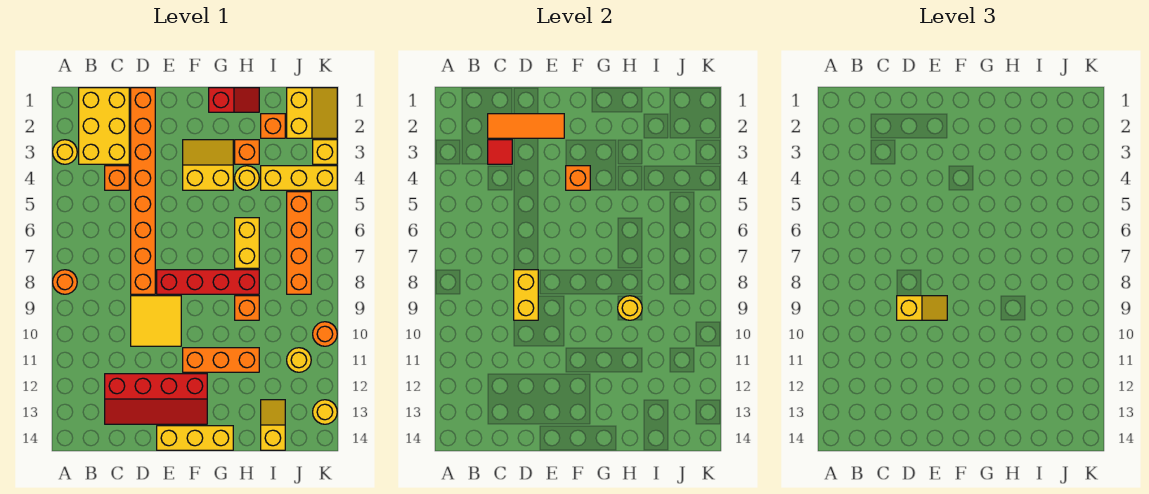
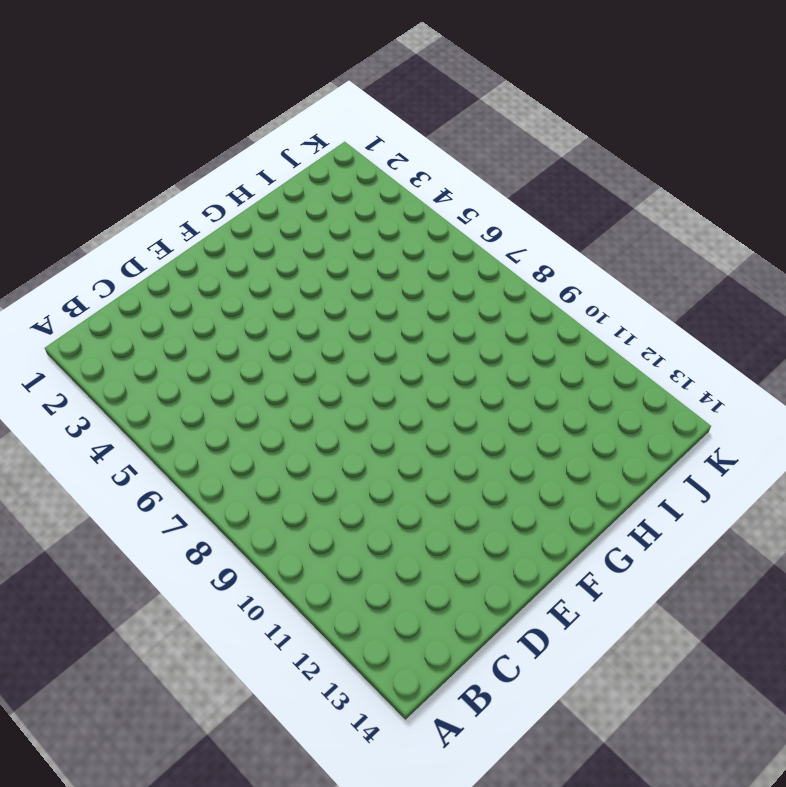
none -> yellow 1x1 round brick [53,140,77,164]
none -> orange 1x1 round brick [53,270,77,294]
none -> yellow 2x3 brick [79,88,129,164]
none -> orange 1x1 brick [105,166,129,190]

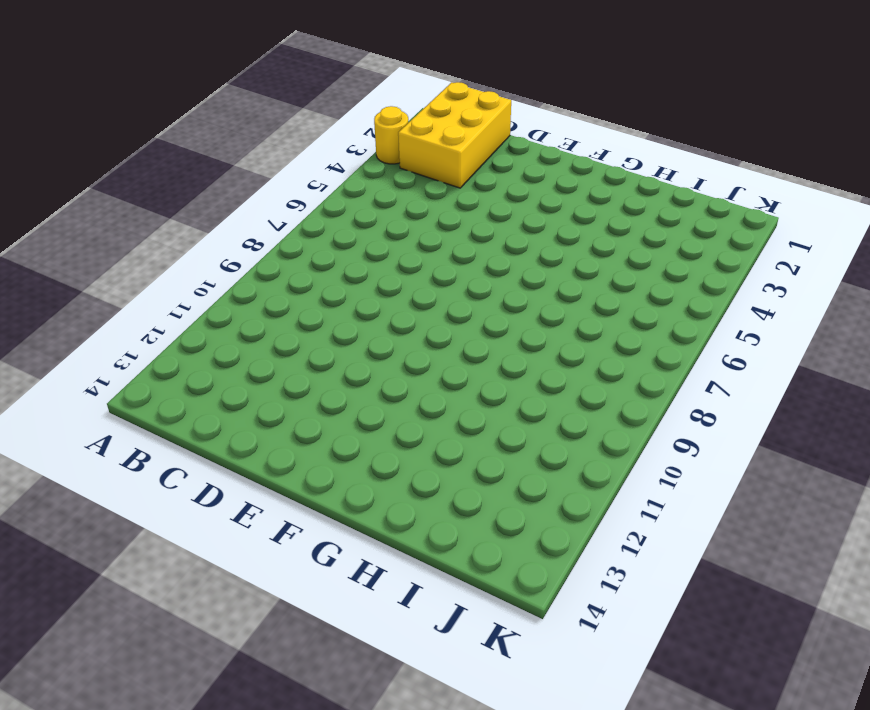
none -> orange 1x1 round brick [53,270,77,294]
none -> orange 1x1 brick [105,166,129,190]
none -> red 2x4 slope [105,374,207,424]
none -> orange 1x8 brick [131,88,155,294]

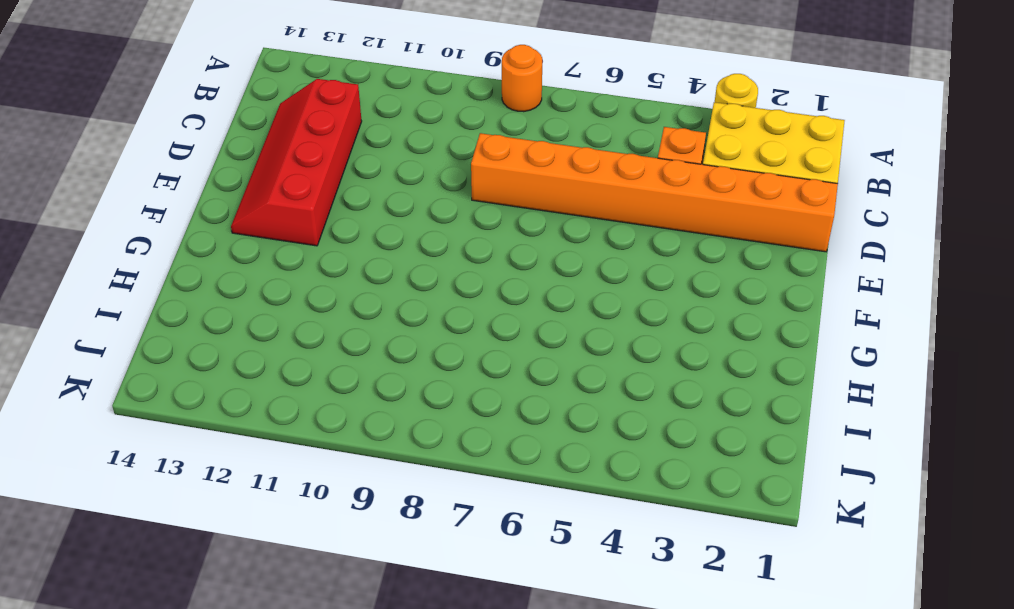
none -> yellow 2x2 tile [131,296,181,346]
none -> red 1x4 brick [157,270,259,294]
none -> yellow 1x3 brick [157,426,233,450]
none -> yellow 2x2 slope [183,140,233,190]

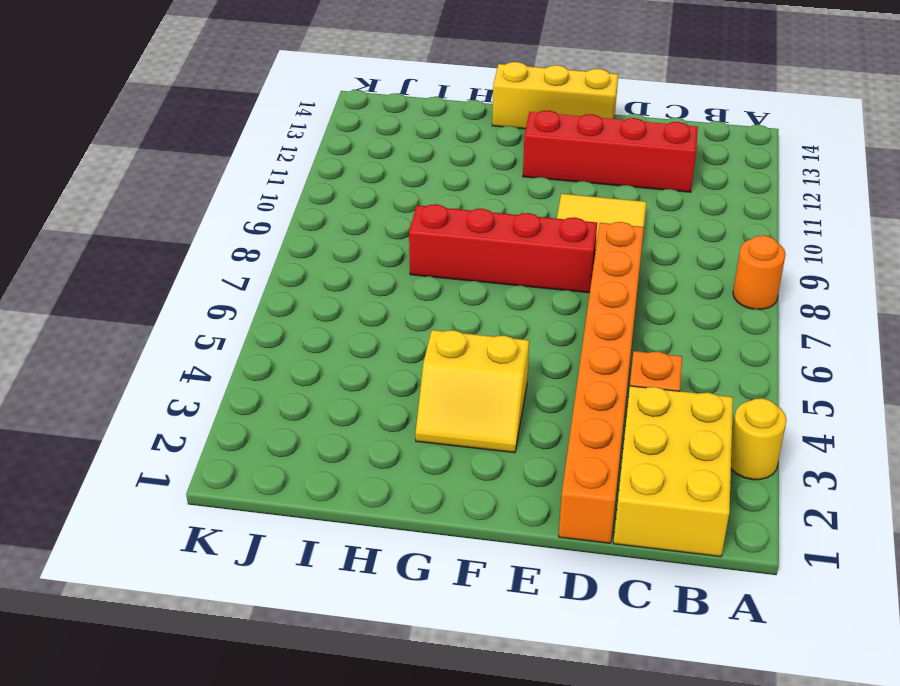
none -> orange 1x3 brick [183,348,259,372]
none -> red 1x2 slope [209,88,259,112]
none -> orange 1x1 brick [235,140,259,164]
none -> yellow 1x1 round brick [235,166,259,190]

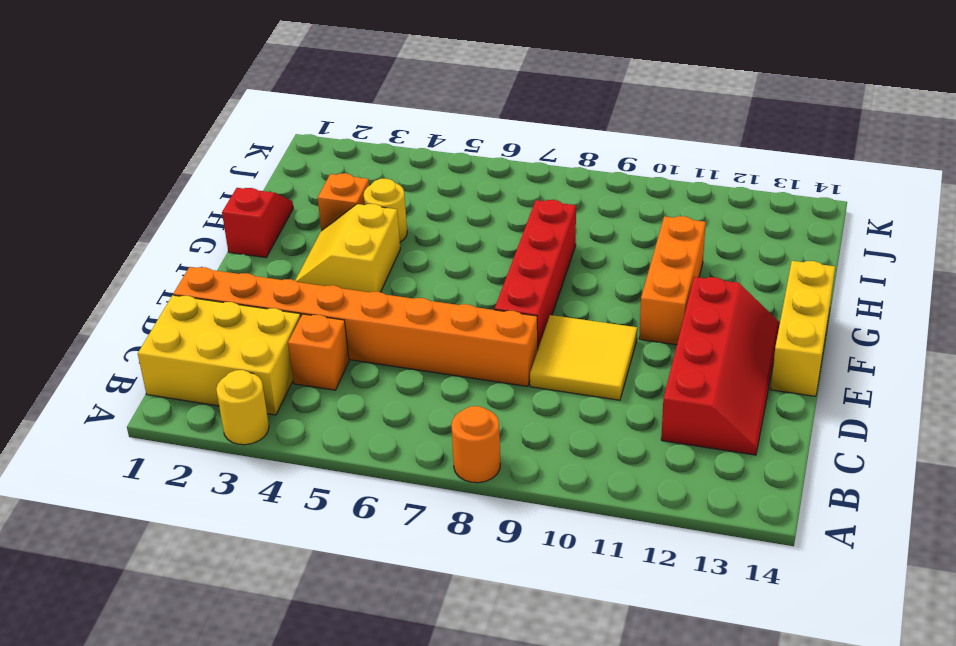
none -> yellow 1x2 brick [235,218,259,268]
none -> orange 1x1 brick [235,296,259,320]
none -> orange 1x1 brick [261,114,285,138]
none -> yellow 1x3 brick [261,166,337,190]

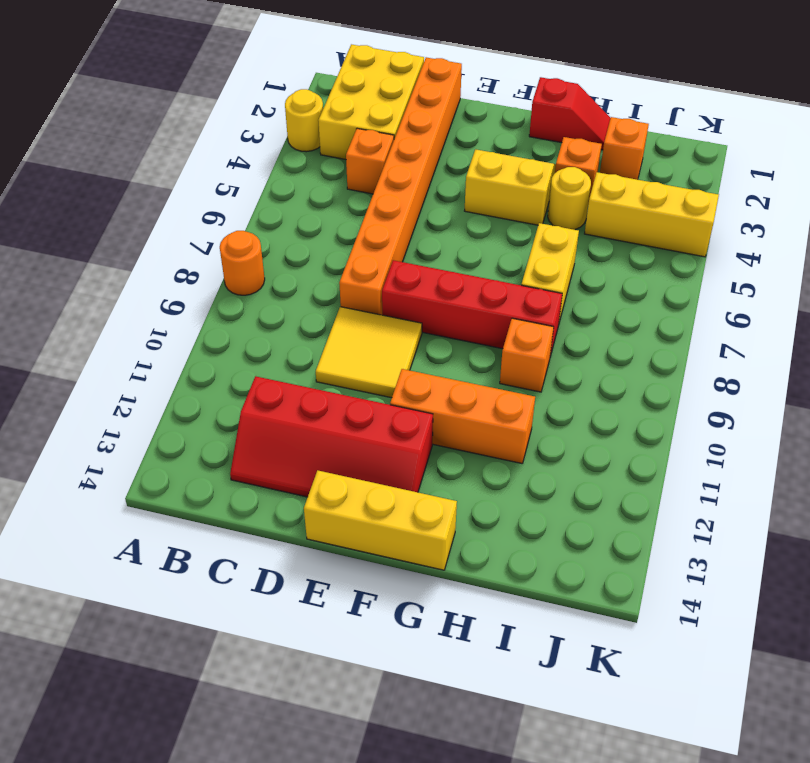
none -> yellow 1x2 slope [261,400,285,450]
none -> yellow 2x2 slope [287,88,337,138]
none -> orange 1x4 brick [287,192,311,294]
none -> yellow 1x1 round brick [287,348,311,372]

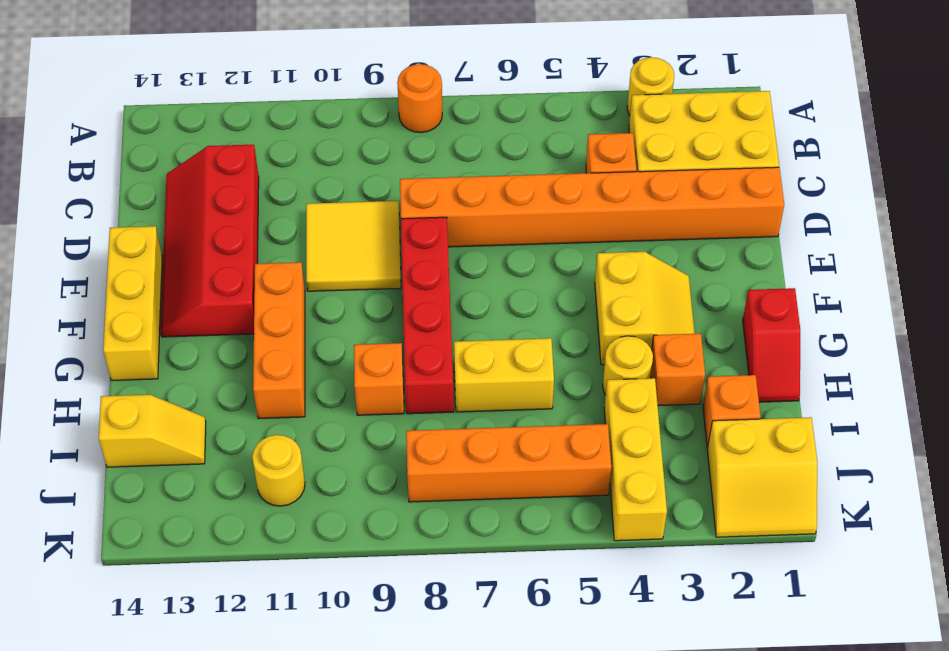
none -> yellow 1x1 brick [313,140,337,164]
none -> orange 1x1 round brick [313,322,337,346]
none -> yellow 1x1 round brick [313,400,337,424]
none -> orange 1x3 tile [488,114,564,138]

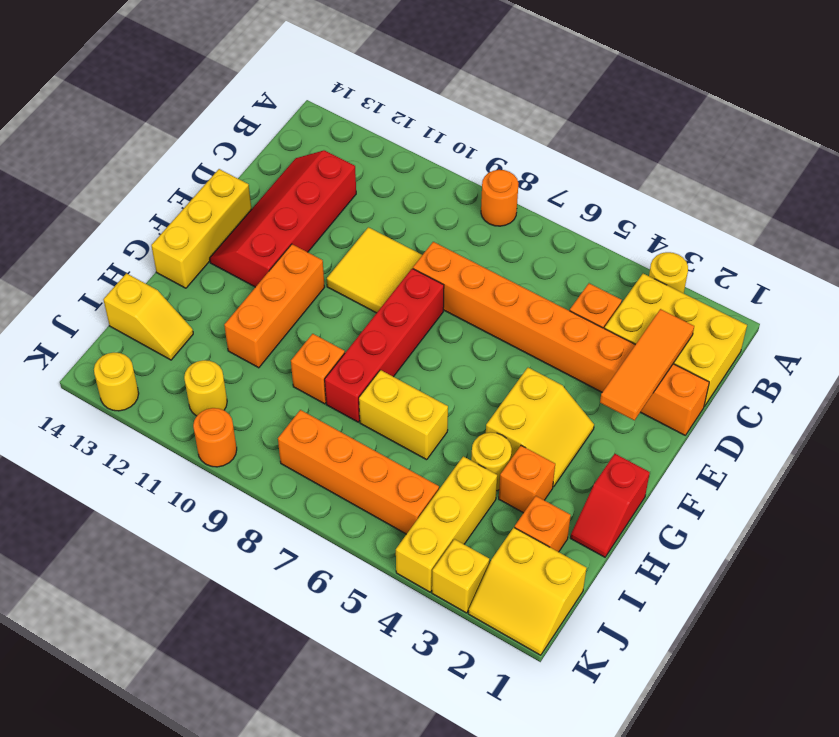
none -> red 1x1 tile [488,140,512,164]
none -> yellow 1x2 brick [514,270,538,320]
none -> orange 1x1 brick [566,166,590,190]
none -> yellow 1x1 round brick [618,296,642,320]

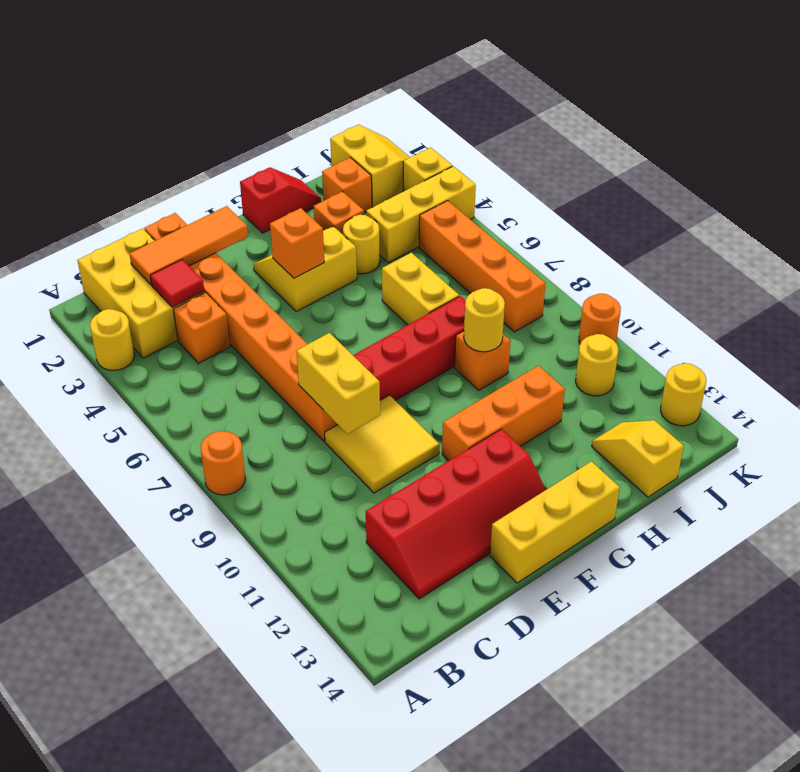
none -> yellow 1x2 slope [897,296,947,320]

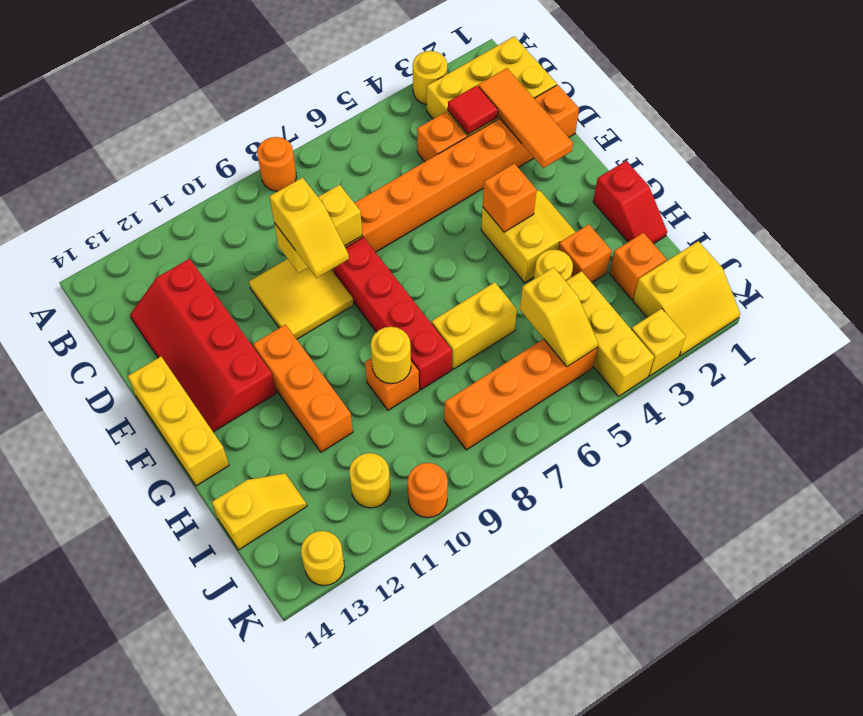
yellow 1x2 slope [520,267,598,367] -> none

